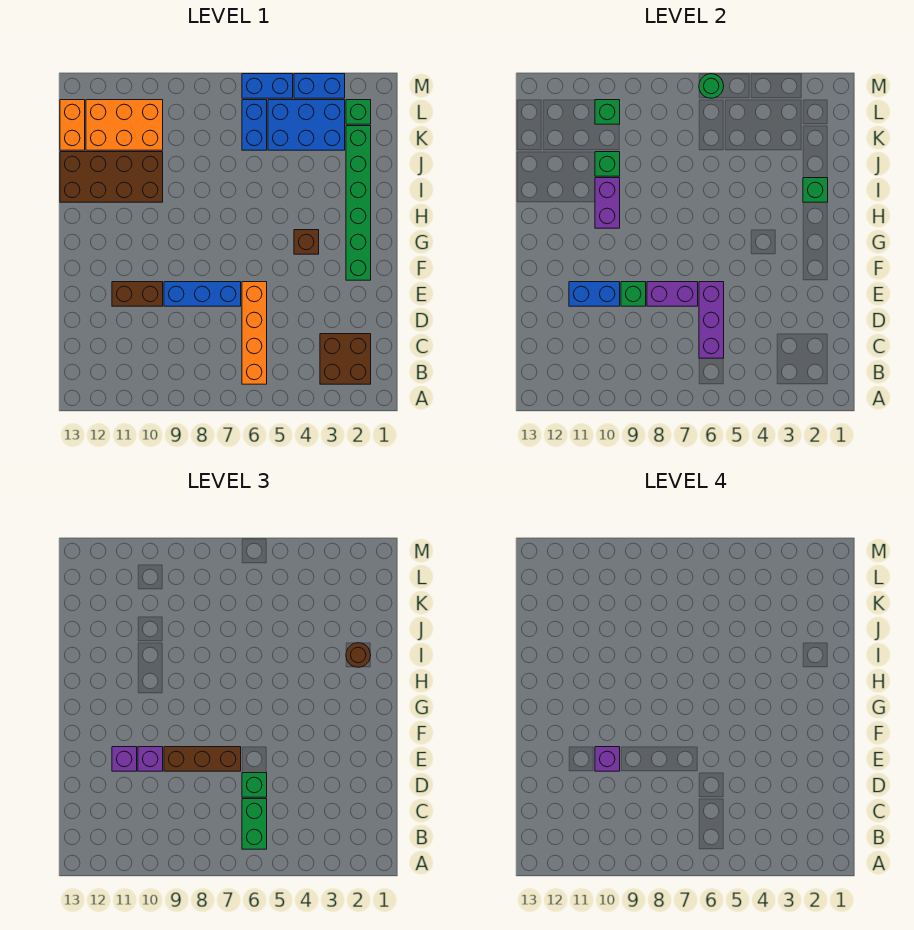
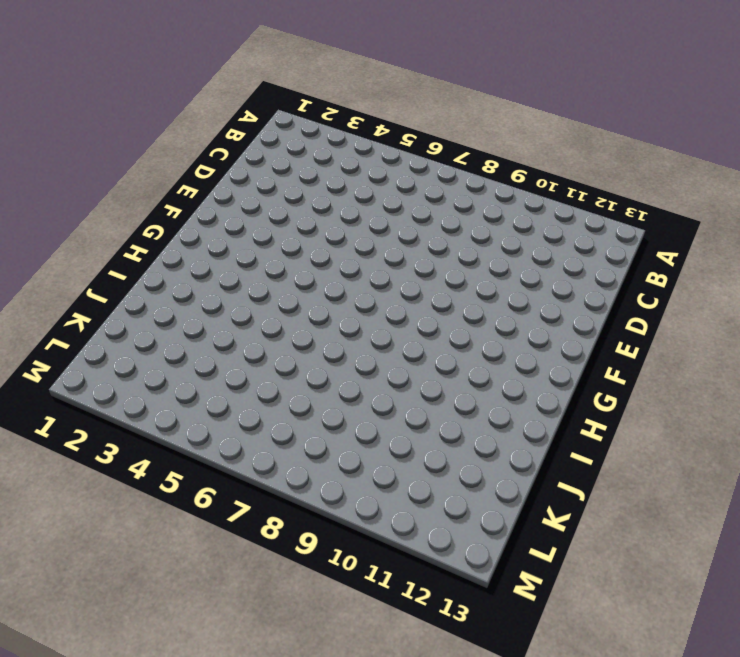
none -> brown 2x2 brick [320,334,371,384]
none -> orange 1x4 brick [242,282,267,384]
none -> blue 1x3 brick [164,282,241,306]
none -> brown 1x2 brick [112,282,163,306]

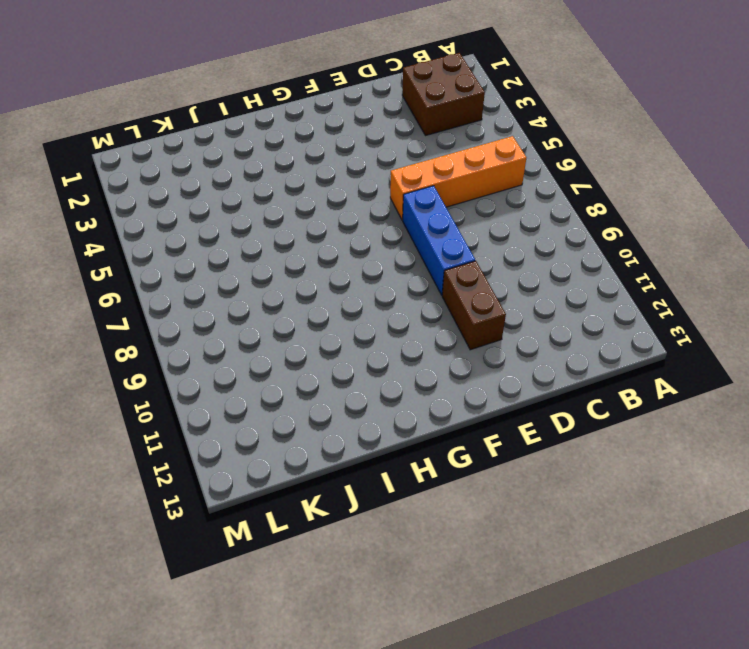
none -> green 1x6 brick [346,126,371,280]
none -> brown 1x1 brick [294,230,319,254]
none -> brown 2x4 brick [60,152,163,202]
none -> blue 2x3 brick [268,100,345,150]

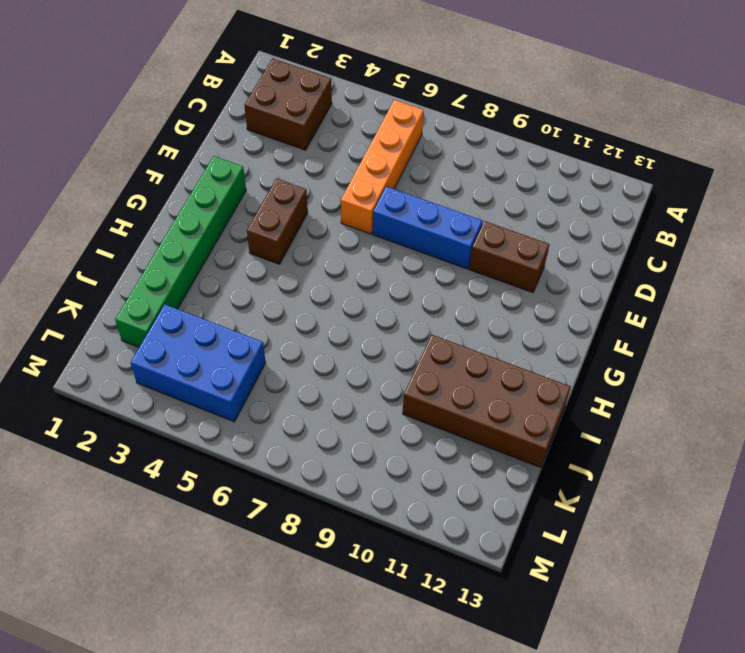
brown 1x2 brick [247,178,308,264] -> brown 1x1 brick [294,230,319,254]
none -> blue 1x2 brick [242,100,267,150]
none -> orange 2x3 brick [86,100,163,150]
none -> orange 1x2 brick [60,100,85,150]
none -> green 1x1 brick [346,100,371,124]

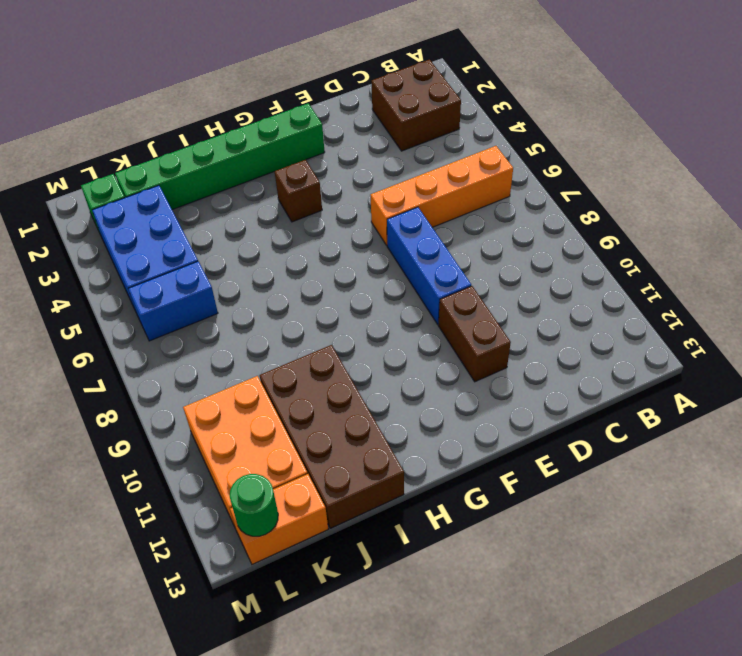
green 1x1 round brick [230,474,278,536] -> green 1x1 round brick moved to [699,74,724,98]
none -> blue 1x2 brick [294,74,345,98]
none -> blue 1x2 brick [242,74,293,98]
none -> purple 1x3 brick [699,282,724,358]
none -> purple 1x2 brick [647,282,698,306]

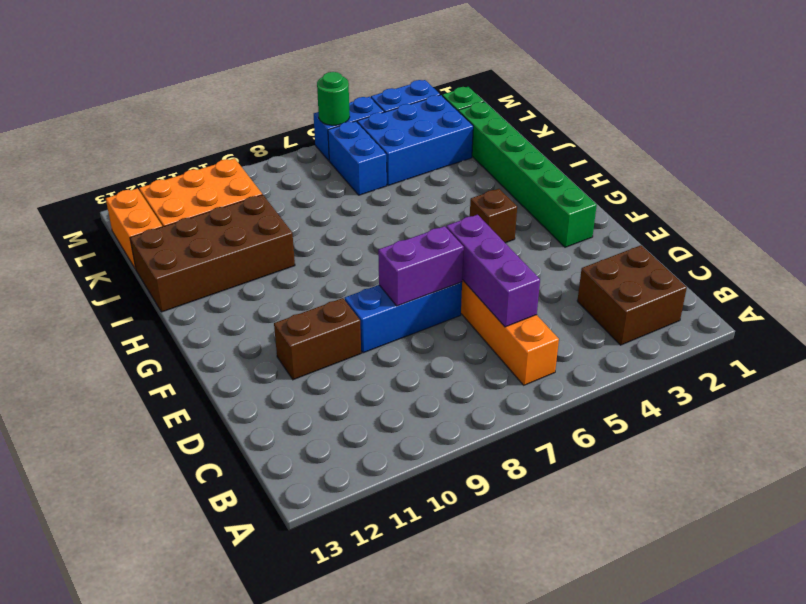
none -> green 1x1 brick [621,282,646,306]
none -> blue 1x2 brick [569,282,620,306]
none -> purple 1x2 brick [595,178,620,228]
none -> green 1x1 brick [803,178,828,202]

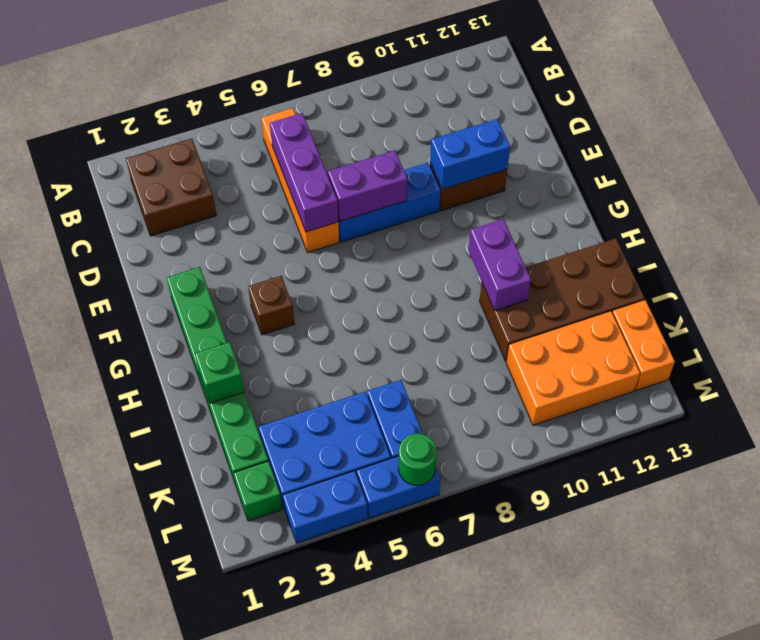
none -> green 1x1 brick [621,282,646,306]
none -> green 1x1 brick [595,152,620,176]
none -> green 1x1 brick [595,100,620,124]
none -> green 1x2 brick [242,799,267,849]

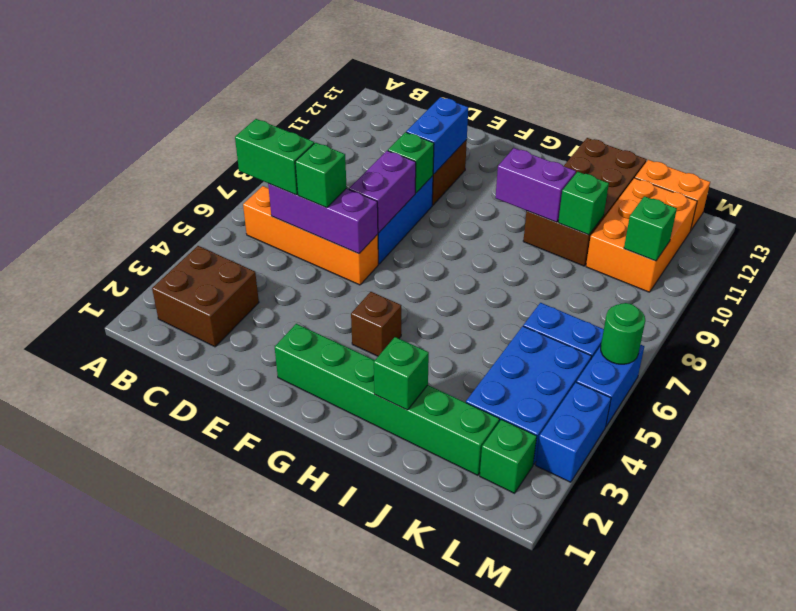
none -> brown 1x3 brick [164,747,241,771]
none -> purple 1x1 brick [138,747,163,771]
none -> purple 1x1 brick [112,747,137,771]
none -> brown 1x1 round brick [346,643,371,667]

